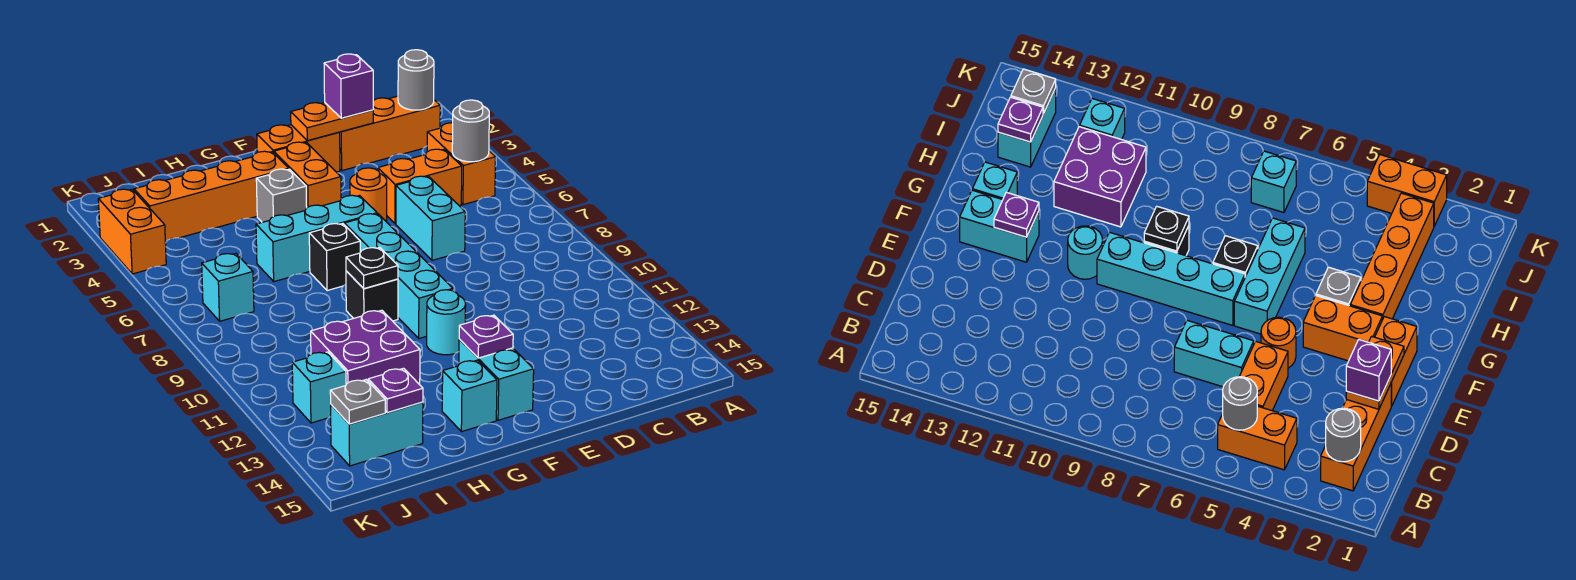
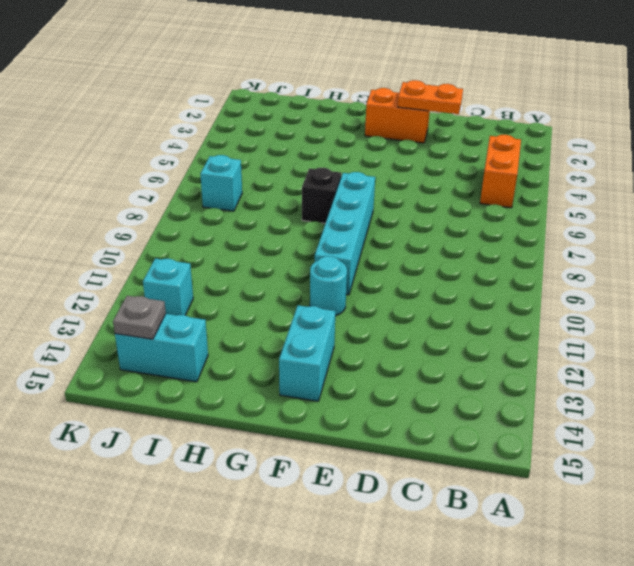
none -> orange 1x3 brick [339,96,440,171]
none -> orange 1x2 brick [378,149,462,224]
none -> cyan 1x2 brick [396,176,465,260]

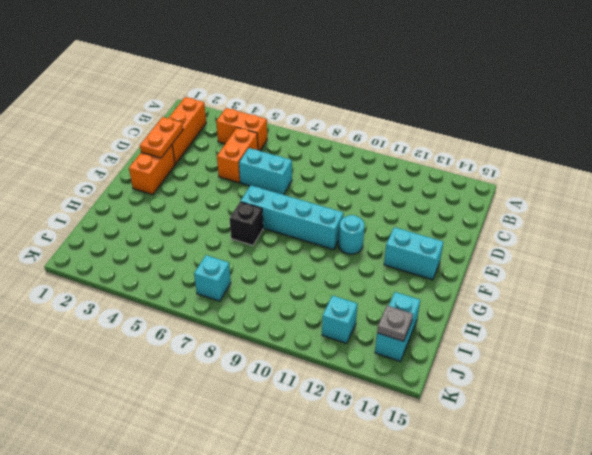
none -> orange 1x1 round brick [350,168,387,222]
none -> orange 1x2 brick [274,142,341,208]
none -> cyan 1x3 brick [256,195,377,282]

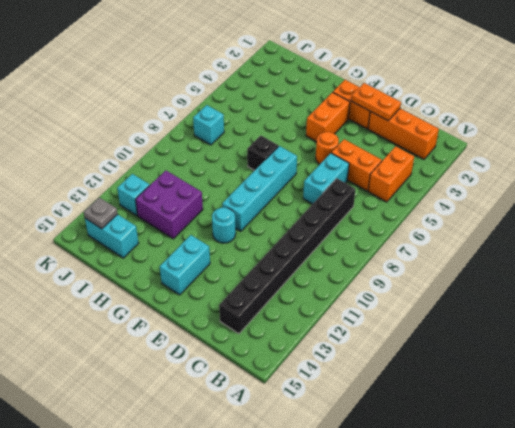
black 1x8 brick [219,178,355,334] -> none
none -> cyan 1x3 brick [256,195,377,282]
none -> orange 1x4 brick [134,151,289,242]
none -> grey 1x1 brick [256,169,307,222]

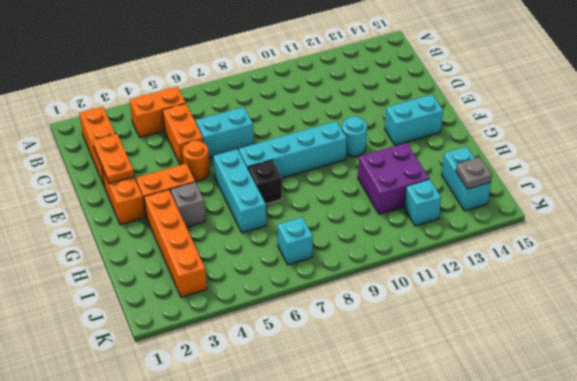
none -> black 1x1 brick [346,271,398,321]
none -> cyan 1x1 brick [442,360,497,432]
none -> orange 1x2 brick [98,189,166,274]

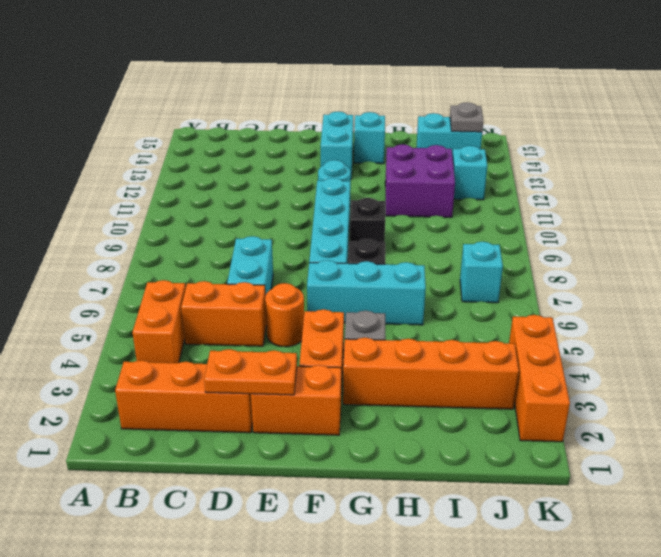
orange 1x3 brick [509,315,570,442] -> orange 1x2 brick [98,189,166,274]
none -> grey 1x1 round brick [398,50,434,110]
none -> grey 1x1 round brick [452,100,489,162]
none -> purple 1x1 plate [459,315,513,358]

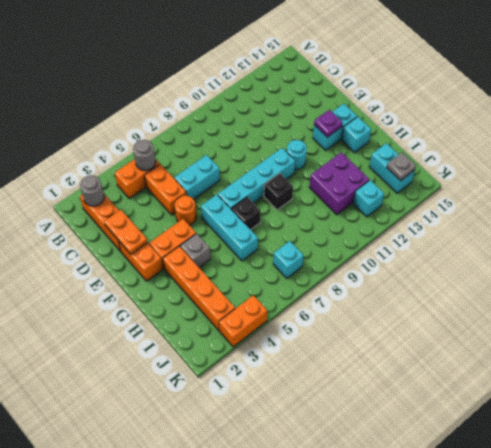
none -> black 1x1 plate [346,248,398,289]
none -> purple 1x1 plate [368,368,423,413]
none -> purple 1x1 brick [324,54,373,118]

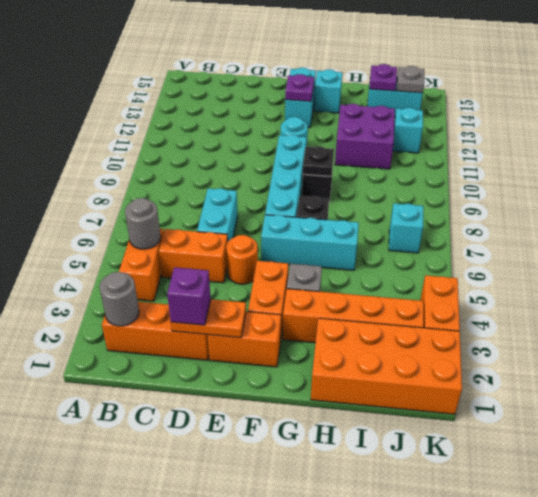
orange 2x4 brick [311,318,462,414] -> none

